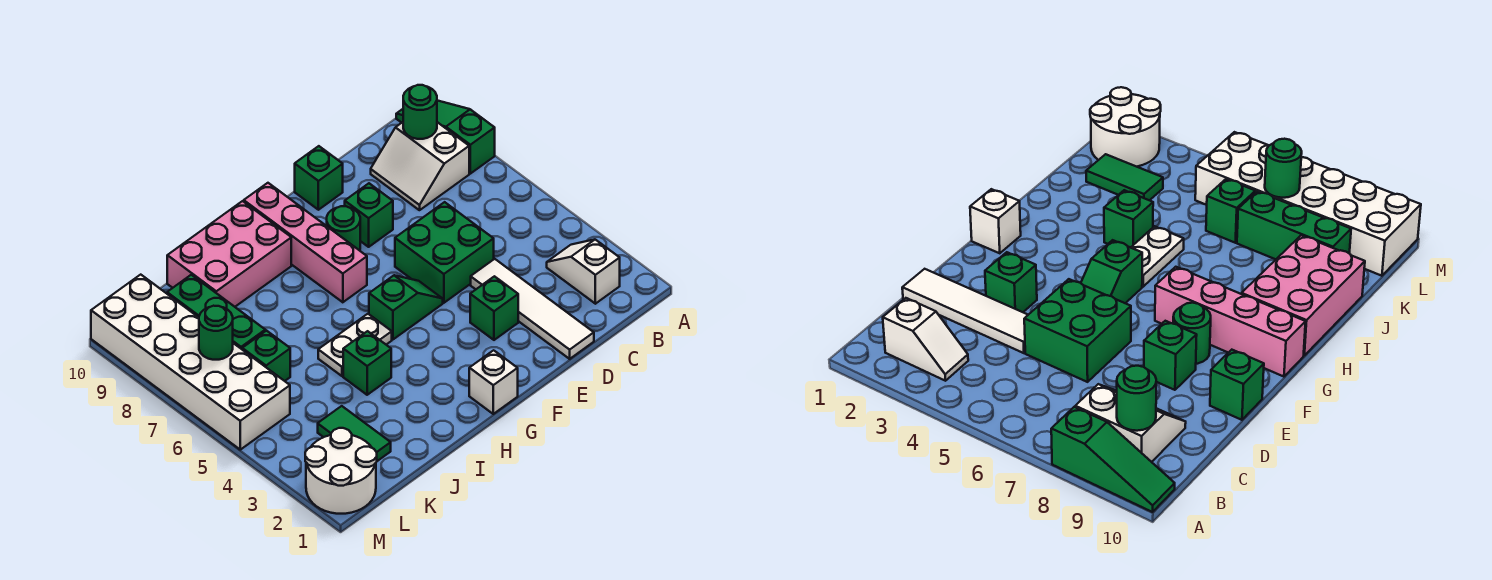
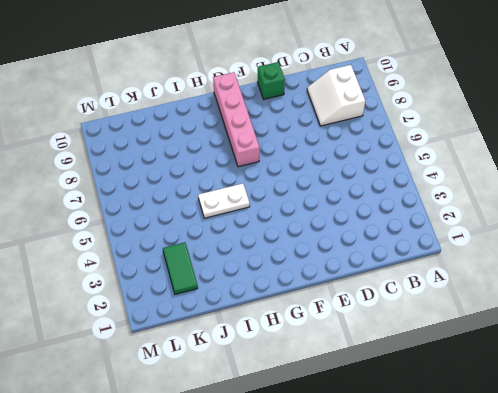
none -> green 1x3 slope [396,101,495,174]
none -> white 1x2 slope [547,240,620,304]
none -> white 1x4 tile [471,259,594,359]

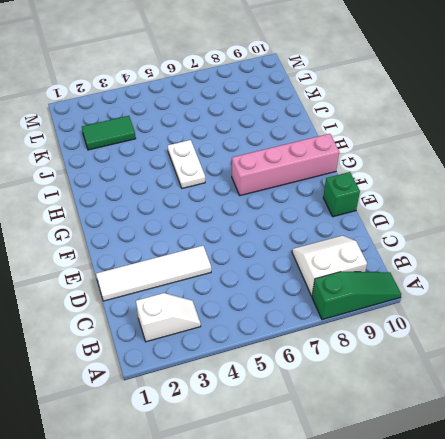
none -> green 2x2 brick [395,202,494,303]
none -> green 1x1 brick [470,276,518,340]
none -> green 1x1 brick [345,183,393,247]

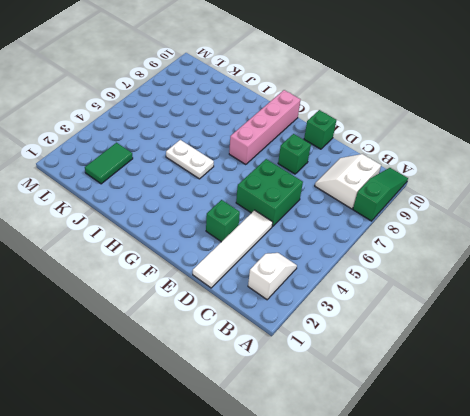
none -> green 1x2 slope [369,275,443,339]
none -> green 1x1 round brick [327,206,360,251]
none -> white 1x1 brick [469,350,518,414]

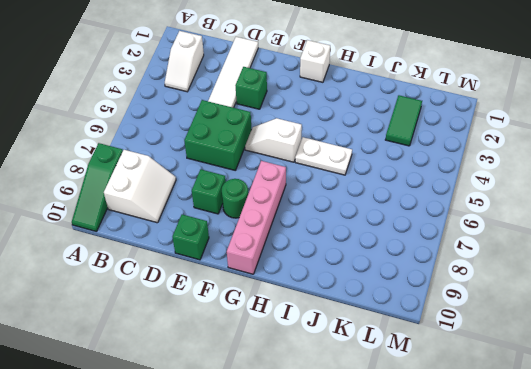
white 1x2 slope [245,118,302,162] -> green 1x2 slope [369,275,443,339]
none -> pink 2x3 brick [167,201,291,307]
none -> green 1x1 brick [343,331,391,395]
none -> green 1x1 brick [242,331,290,381]

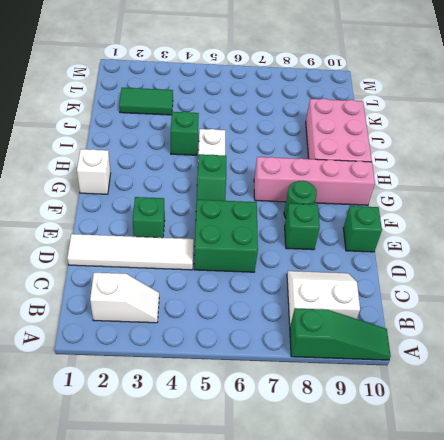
none -> green 1x1 brick [242,331,290,381]
none -> green 1x3 brick [167,275,265,349]
none -> white 2x2 round brick [305,428,377,514]

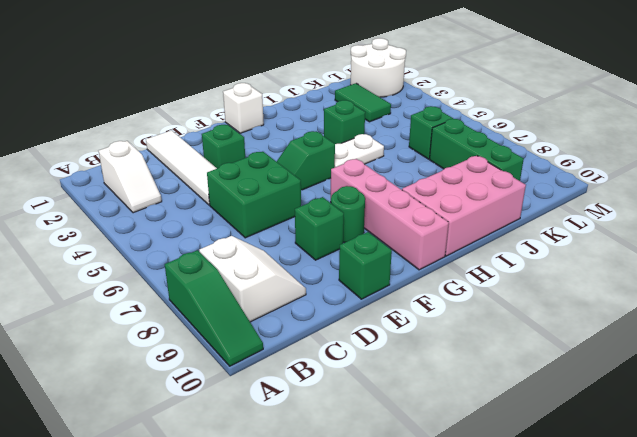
none -> white 2x6 brick [91,275,290,450]
none -> green 1x1 round brick [403,85,437,139]
none -> green 1x1 round brick [199,306,233,360]

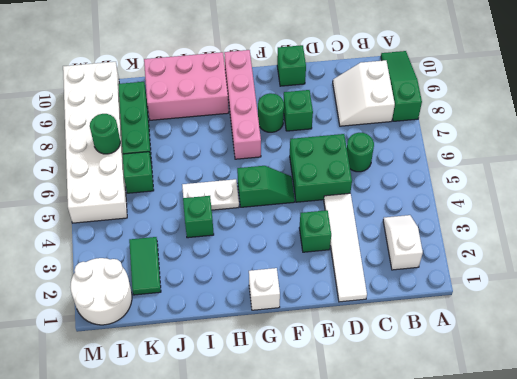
green 1x1 round brick [347,133,374,172] -> green 1x1 round brick moved to [403,85,437,139]

